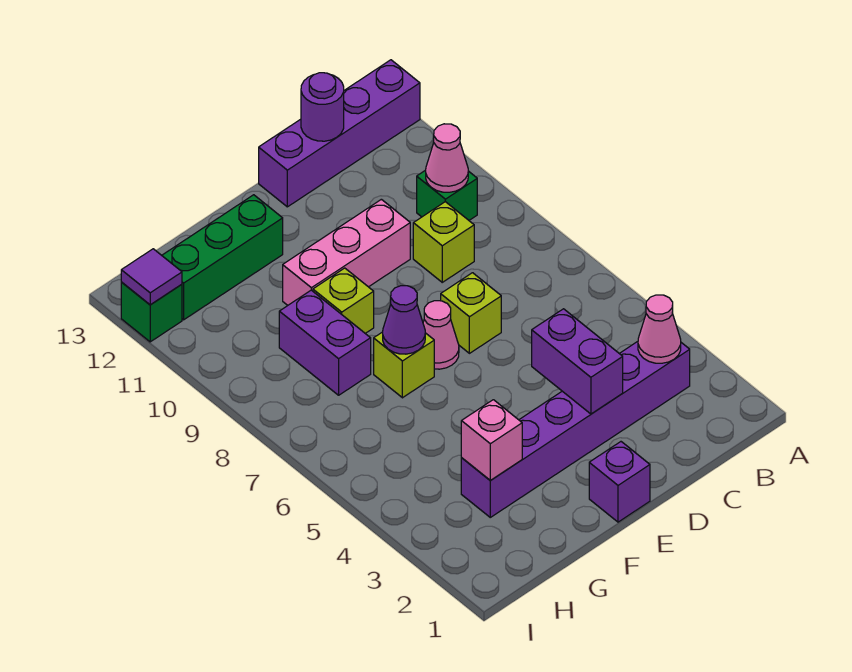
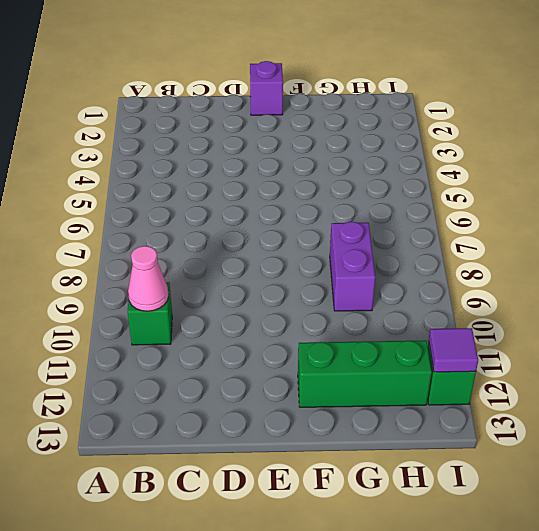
none -> purple 1x4 brick [259,60,420,207]
none -> purple 1x6 brick [461,342,690,517]
none -> lime 1x1 brick [413,202,474,282]

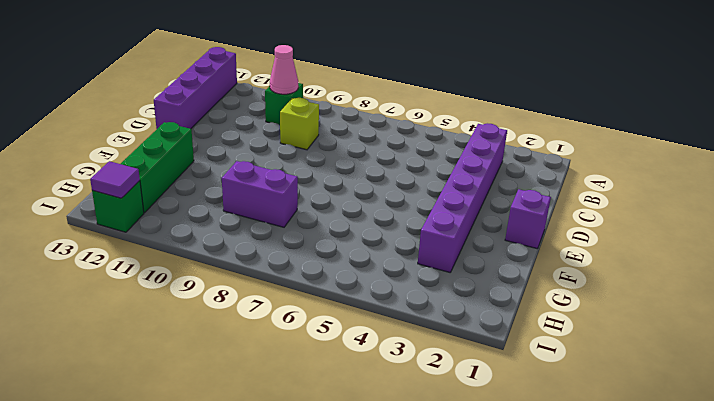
none -> lime 1x1 brick [441,273,501,353]
none -> pink 1x3 brick [283,199,410,305]
none -> pink 1x1 cone [423,301,459,369]

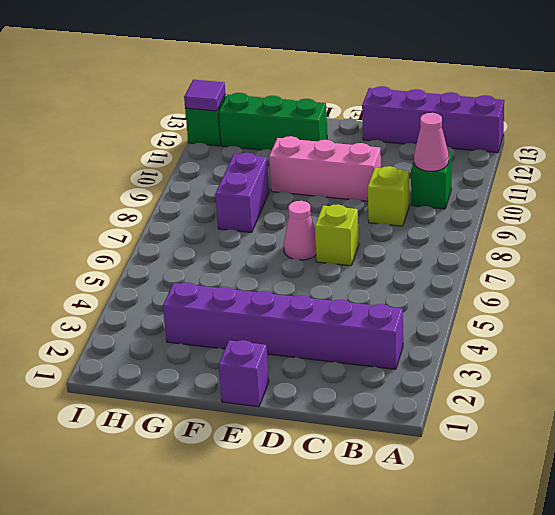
none -> lime 1x1 brick [374,332,434,398]
none -> lime 1x1 brick [313,268,374,333]
none -> pink 1x1 cone [638,295,681,363]

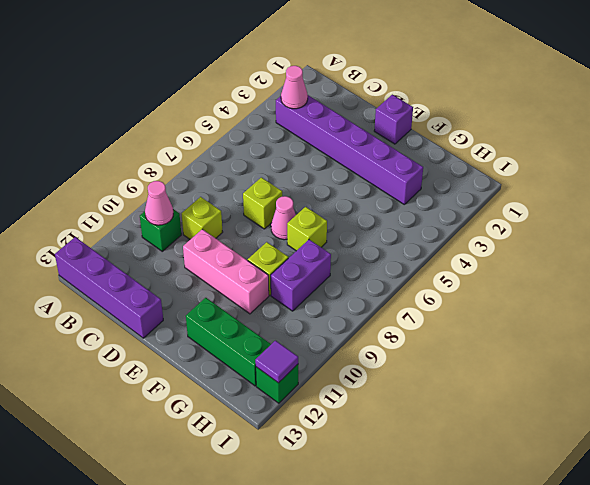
none -> purple 1x1 round brick [301,73,344,141]
none -> purple 1x2 brick [532,309,623,414]
none -> purple 1x1 cone [383,286,425,354]

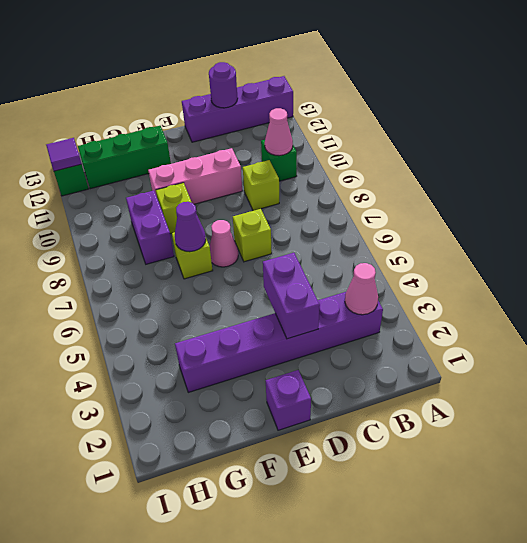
none -> pink 1x1 brick [461,400,522,480]

